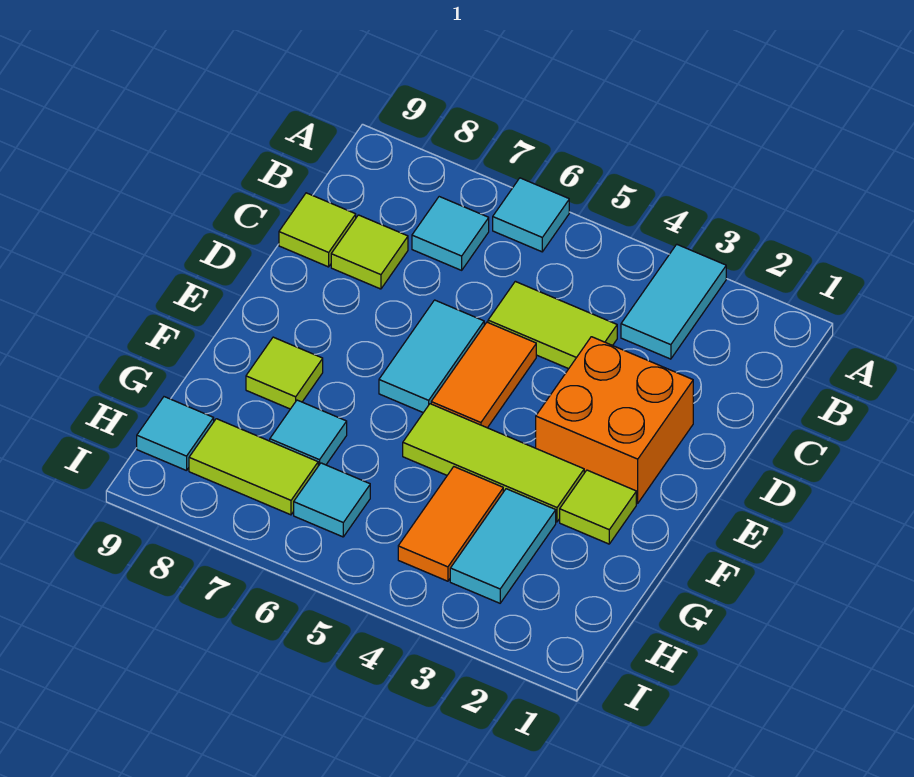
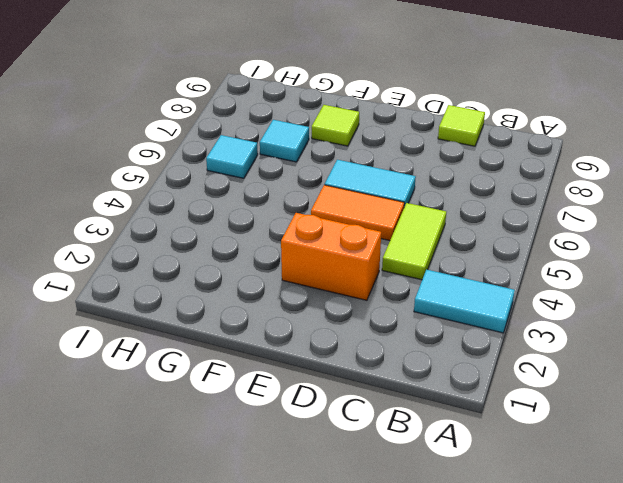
orange 1x2 brick [281,213,381,300] -> orange 2x2 brick [536,337,693,503]
none -> cyan 1x1 tile [493,178,569,252]
none -> cyan 1x1 tile [412,197,489,270]
none -> lime 1x1 tile [331,215,408,289]

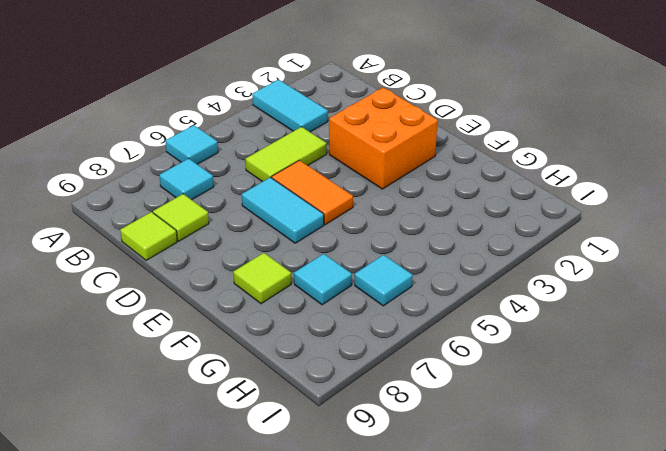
none -> lime 1x1 tile [560,470,636,544]
none -> lime 1x3 tile [403,404,584,522]
none -> cyan 1x2 tile [450,489,556,603]

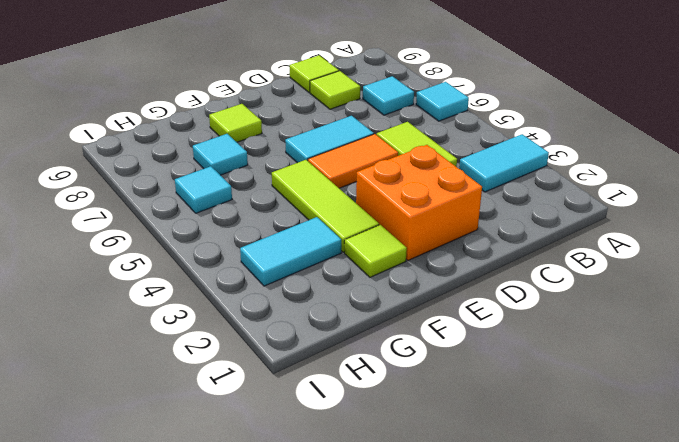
none -> orange 1x2 tile [398,467,503,581]
none -> lime 1x2 tile [189,419,318,515]
none -> cyan 1x1 tile [137,397,214,471]

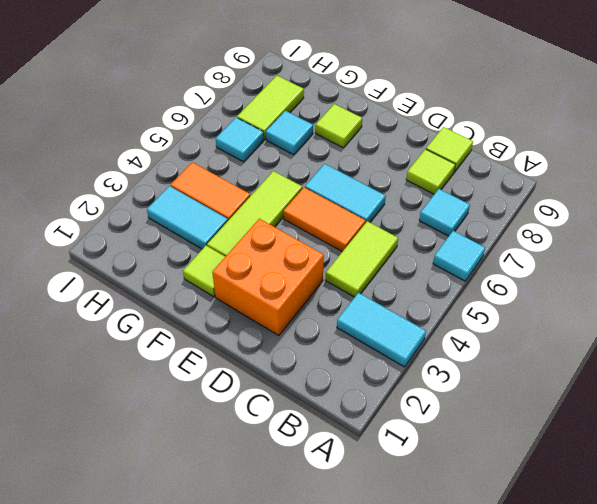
none -> cyan 1x1 tile [137,397,214,471]

